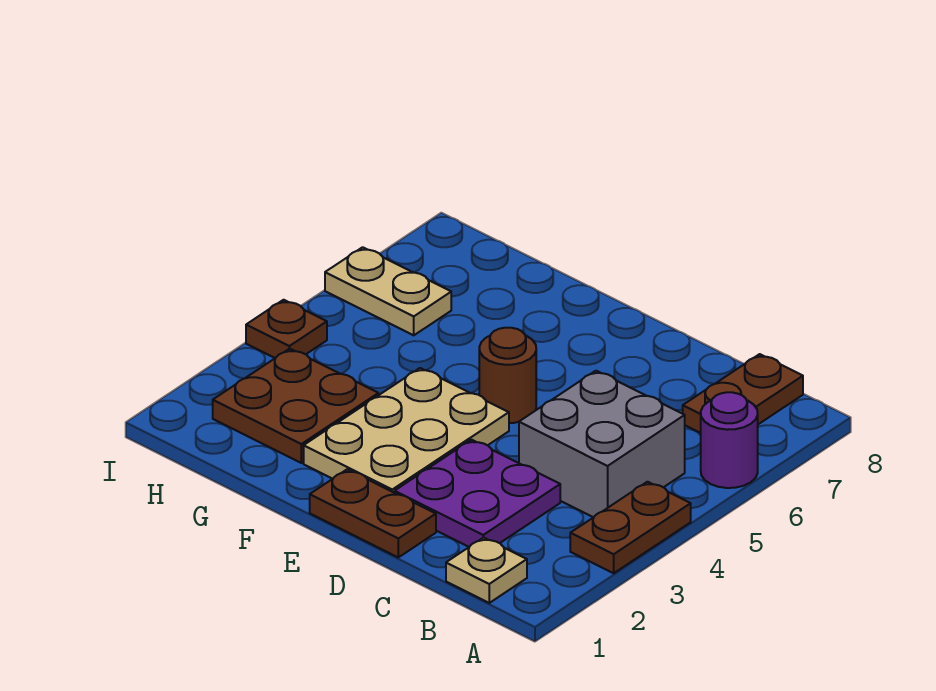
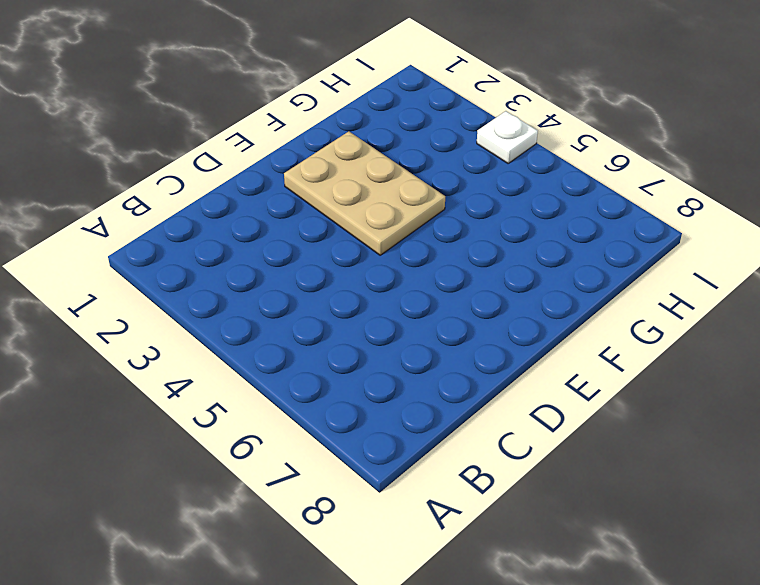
white 1x1 plate [477,111,538,163] -> brown 1x1 plate [246,300,327,358]
none -> brown 1x2 plate [570,482,691,573]
none -> purple 1x1 round brick [701,392,758,488]
none -> tan 1x1 plate [446,538,527,603]

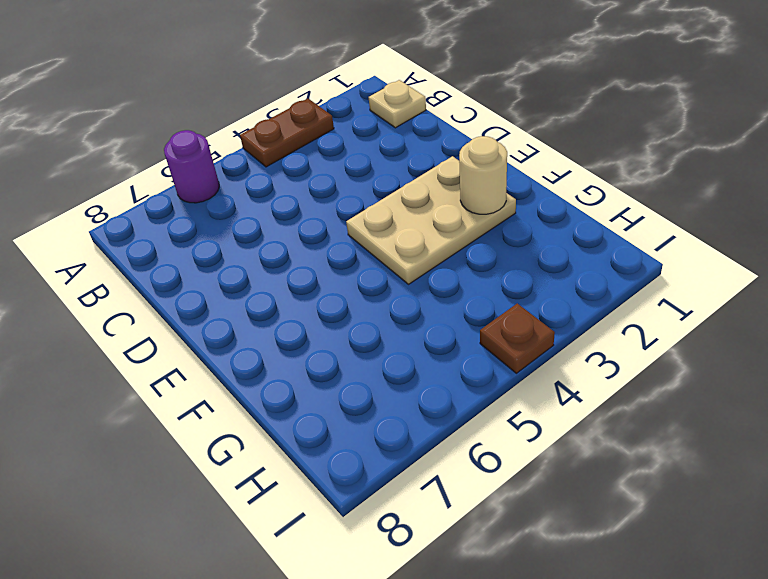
tan 1x1 round brick [459,136,507,214] -> none
none -> grey 2x2 brick [519,371,685,517]
none -> brown 1x2 plate [683,354,803,433]
none -> purple 2x2 plate [395,440,560,547]

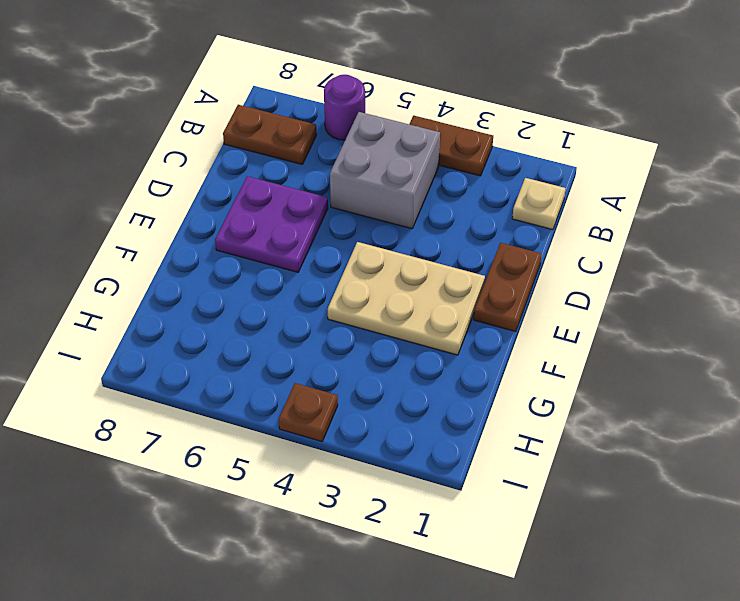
purple 2x2 plate [215,176,328,272] -> purple 2x2 plate moved to [395,440,560,547]
none -> brown 1x1 round brick [479,328,536,423]
none -> brown 2x2 plate [213,349,378,463]
none -> tan 1x2 plate [325,247,451,335]

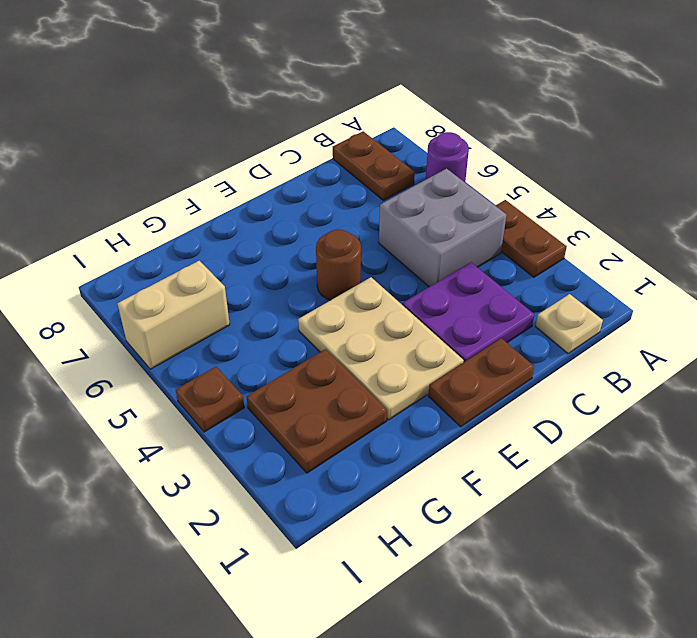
tan 1x2 brick [118,261,230,369] -> tan 1x2 plate [325,247,451,335]

